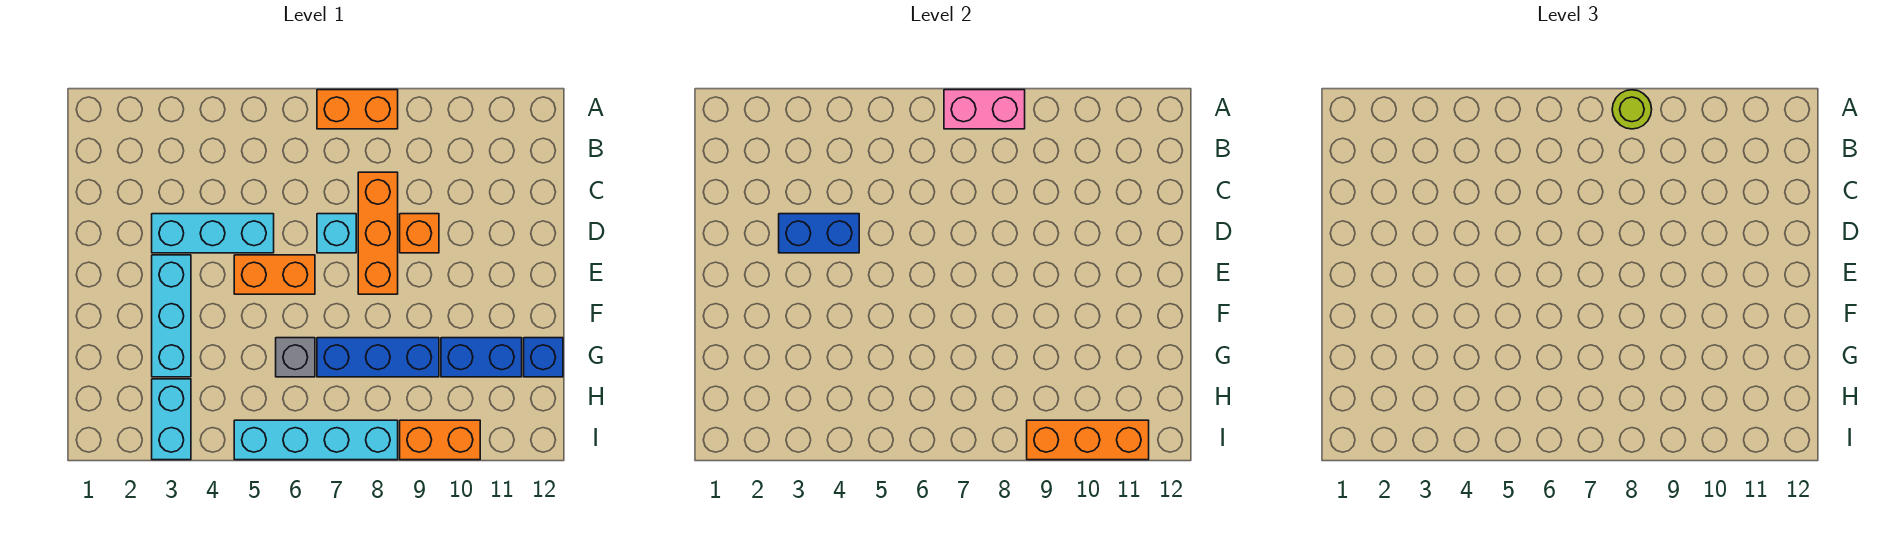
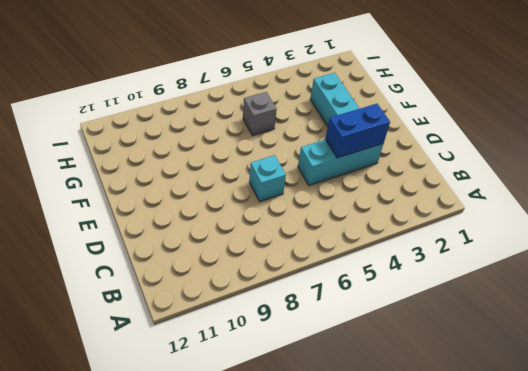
none -> orange 1x2 brick [317,90,398,129]
none -> orange 1x3 brick [358,172,398,294]
none -> orange 1x1 brick [400,214,439,253]

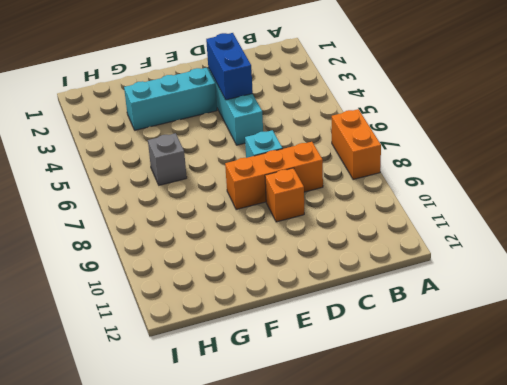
none -> orange 1x2 brick [234,255,315,294]
none -> blue 1x3 brick [317,338,439,377]
none -> blue 1x2 brick [441,338,522,377]

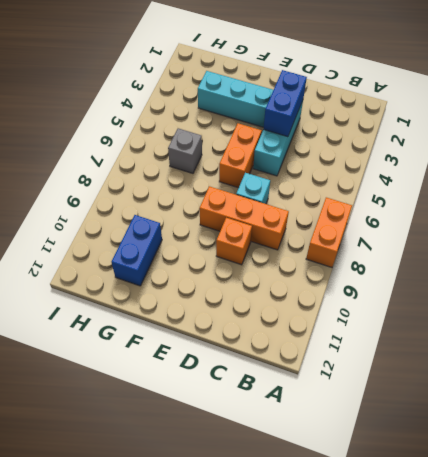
none -> blue 1x3 brick [317,338,439,377]
none -> blue 1x1 brick [524,338,563,377]
none -> cyan 1x2 brick [152,379,191,460]

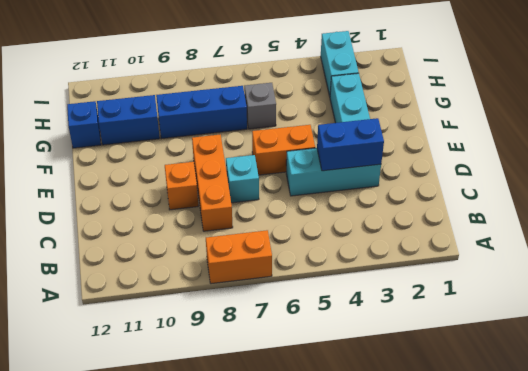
none -> cyan 1x4 brick [234,420,398,460]
none -> orange 1x2 brick [400,420,480,460]
none -> pink 1x2 brick [944,90,1025,129]

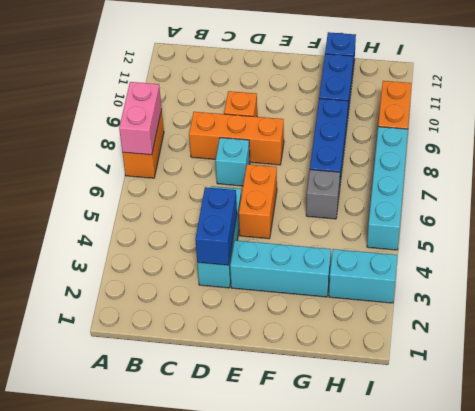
none -> orange 1x3 brick [1027,420,1149,460]
none -> lime 1x1 round brick [1612,90,1652,129]

